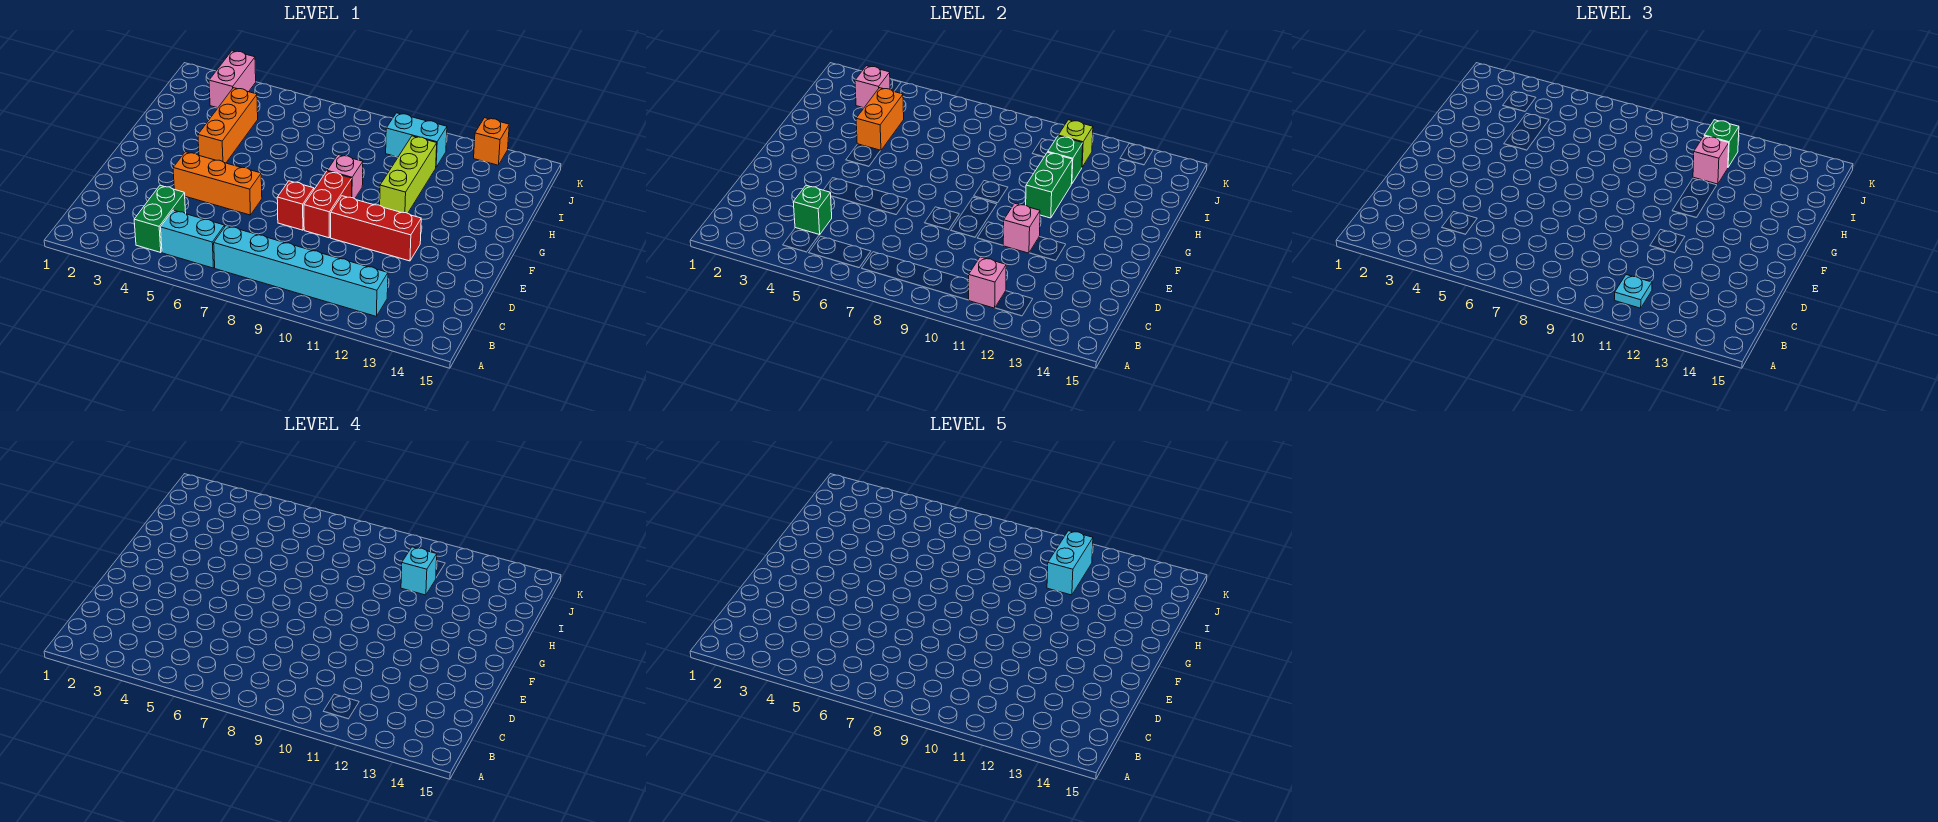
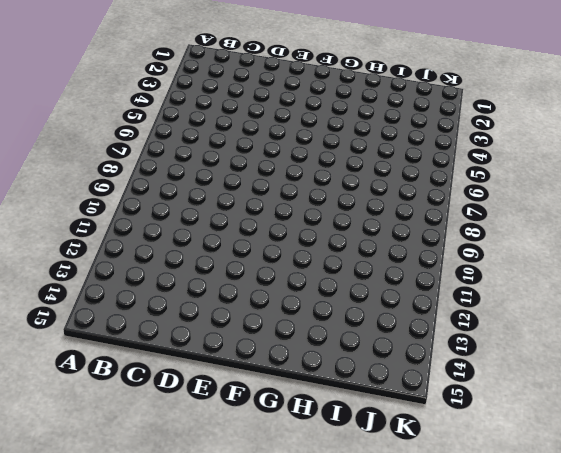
none -> green 1x2 brick [134,185,186,252]
none -> cyan 1x2 brick [161,210,225,268]
none -> cyan 1x6 brick [214,226,388,316]

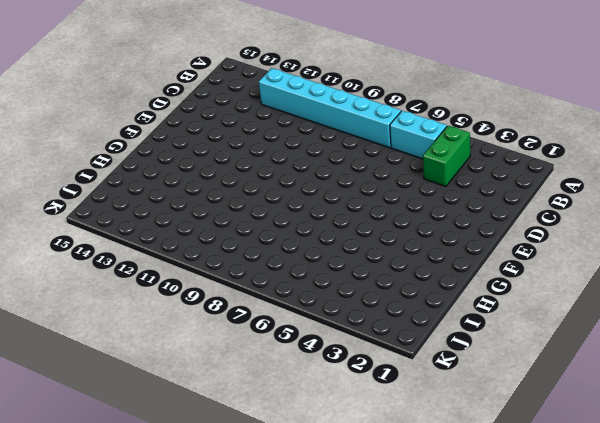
none -> orange 1x3 brick [173,152,262,215]
none -> red 1x1 brick [277,181,314,230]
none -> red 1x2 brick [304,171,352,238]

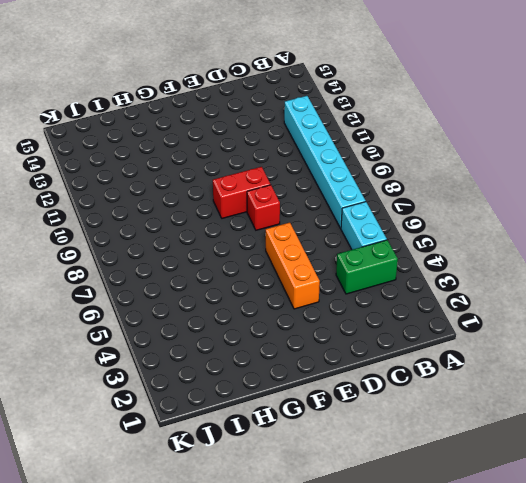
none -> red 1x3 brick [331,196,421,261]
none -> orange 1x3 brick [198,88,258,163]
none -> pink 1x1 brick [327,155,363,199]

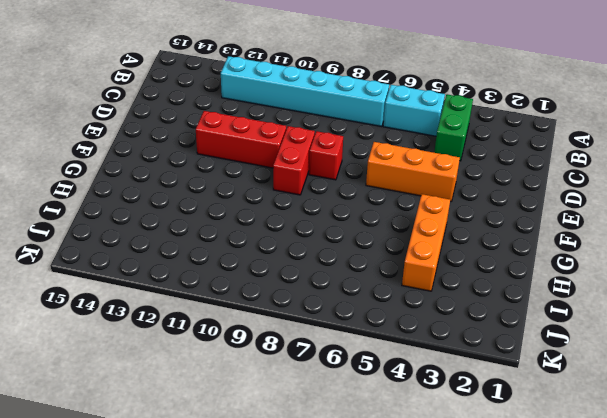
none -> pink 1x1 brick [327,155,363,199]
none -> lime 1x3 brick [380,136,437,213]
none -> pink 1x2 brick [209,51,256,108]

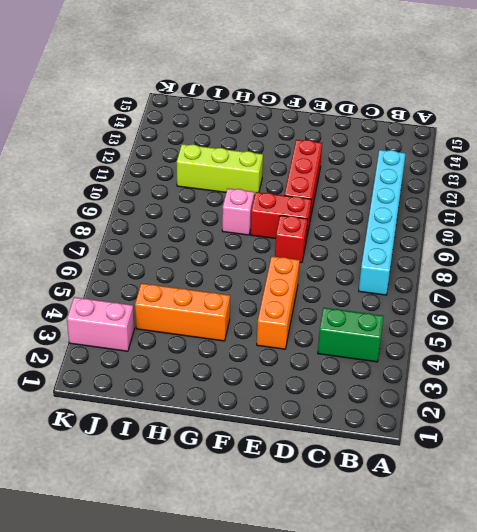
none -> cyan 1x2 brick [161,210,225,268]
none -> cyan 1x2 brick [386,113,447,167]
none -> orange 1x1 brick [474,118,509,165]

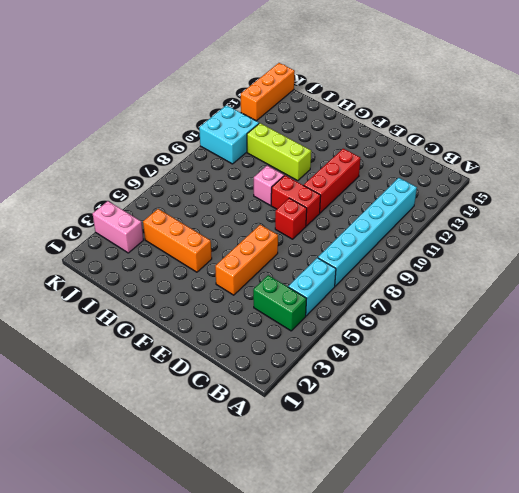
cyan 2x2 brick [199,105,259,164] -> cyan 1x2 brick [386,113,447,167]
orange 1x3 brick [241,63,295,121] -> orange 1x1 brick [474,118,509,165]
none -> pink 1x1 brick [969,257,1006,308]
none -> green 1x1 brick [793,185,832,235]
none -> pink 1x1 brick [1003,203,1040,253]

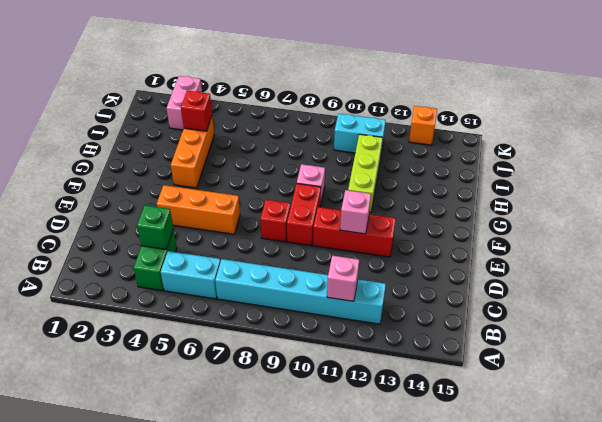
red 1x1 brick [181,91,212,131] -> orange 1x2 brick [856,88,904,151]
none -> green 1x2 brick [1026,152,1072,218]
none -> green 1x1 brick [1048,136,1083,184]
none -> pink 1x1 brick [855,66,890,108]

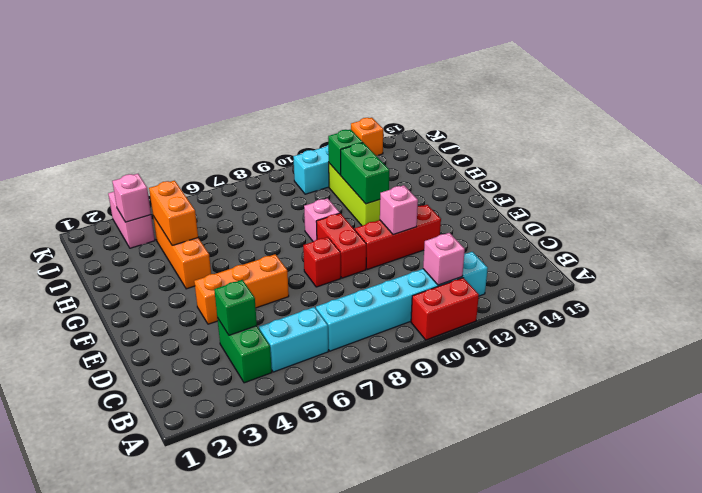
red 1x2 brick [411,278,479,340] -> none
none -> lime 1x1 brick [1058,120,1093,167]
none -> cyan 1x1 plate [1615,275,1652,308]
none -> pink 1x1 brick [1693,136,1729,184]

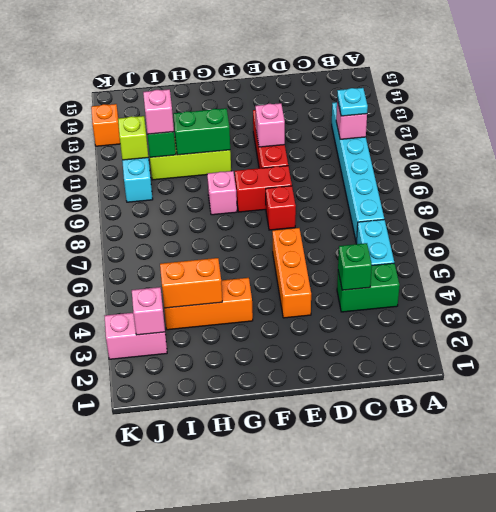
none -> green 1x1 brick [1704,120,1739,167]
none -> cyan 1x1 brick [401,547,437,595]
none -> cyan 1x2 brick [1047,531,1093,595]

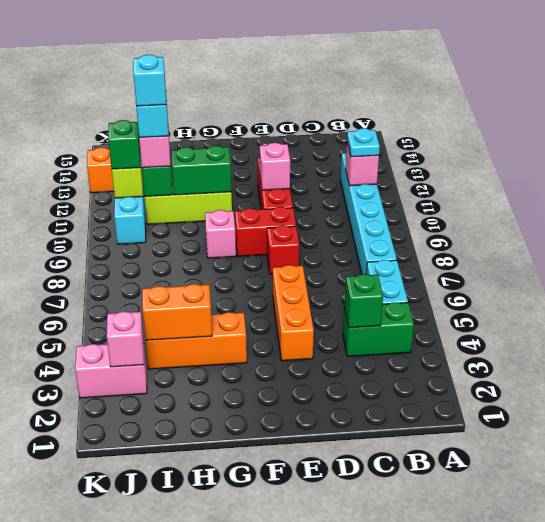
cyan 1x1 brick [133,55,166,106] -> cyan 1x2 brick [1047,531,1093,595]

